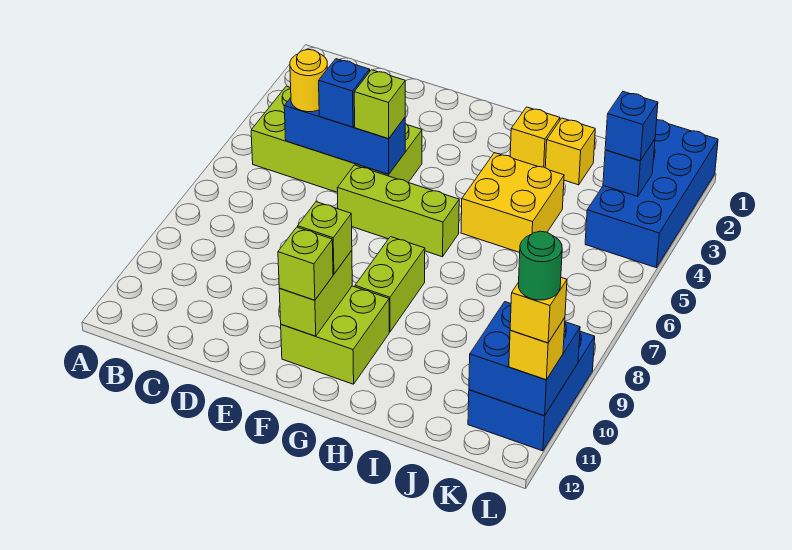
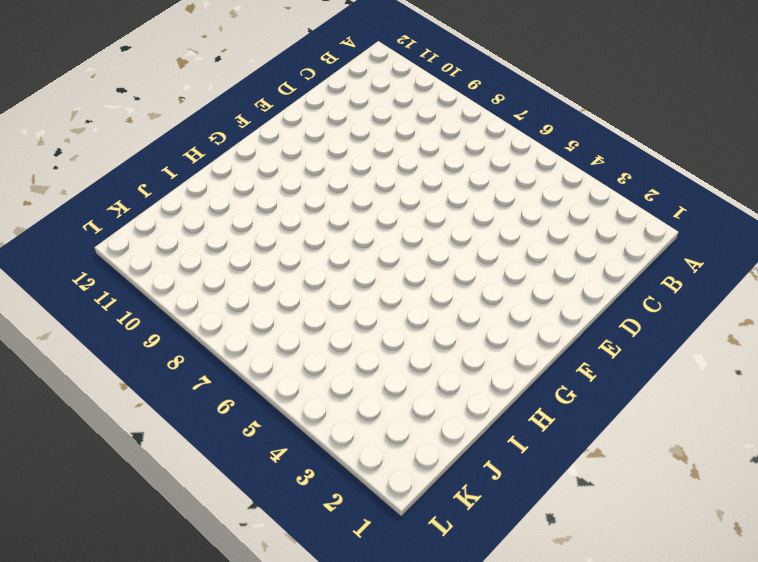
none -> lime 2x4 brick [251,86,422,192]
none -> lime 1x3 brick [337,165,459,257]
none -> lime 2x2 brick [281,286,389,384]

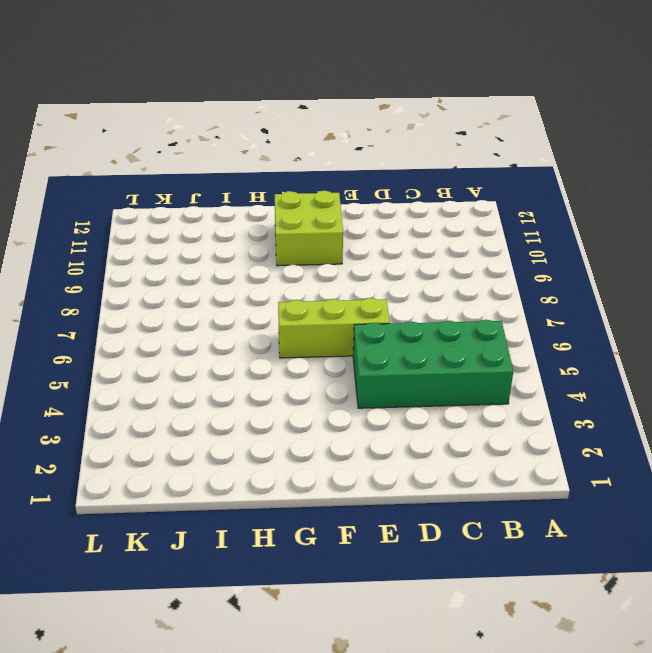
green 2x4 brick [353,320,513,408] -> lime 2x4 brick [251,86,422,192]
none -> lime 1x2 brick [355,237,425,332]
none -> yellow 1x1 brick [510,107,560,167]
none -> yellow 2x2 brick [461,153,564,253]

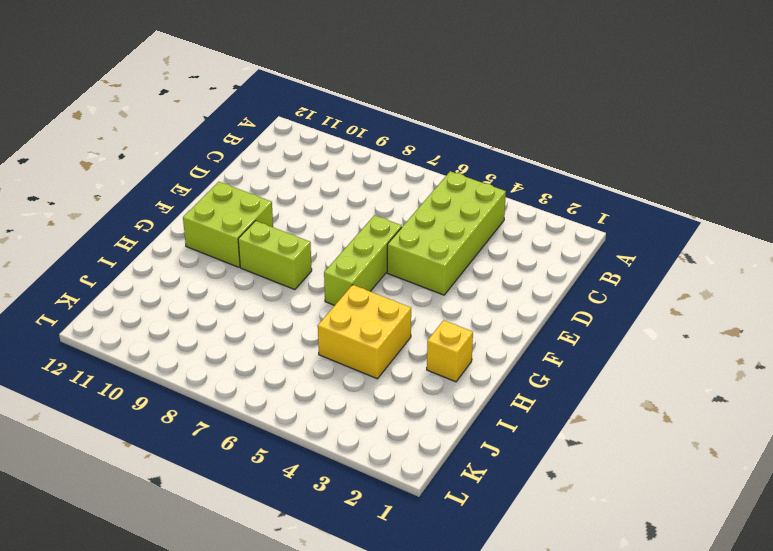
none -> yellow 1x1 brick [545,118,595,185]
none -> blue 2x4 brick [585,120,718,268]
none -> blue 2x3 brick [468,331,595,451]

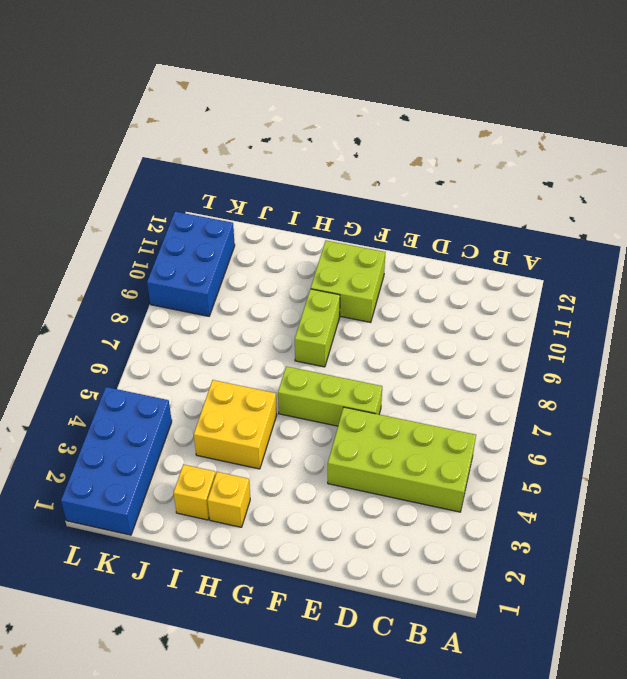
none -> blue 1x3 brick [284,98,405,174]
none -> lime 1x2 brick [279,250,352,336]
none -> blue 1x1 brick [603,139,655,197]

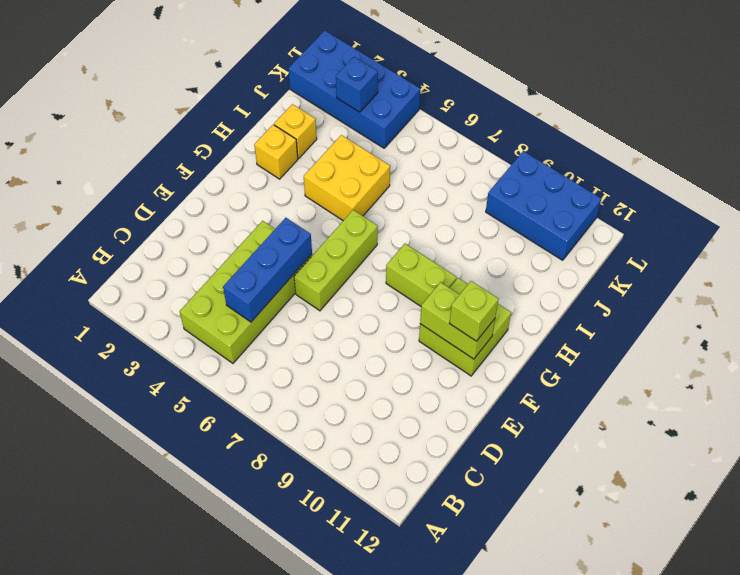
none -> blue 2x2 brick [469,302,580,416]
none -> yellow 1x1 round brick [290,50,327,112]
none -> blue 1x1 brick [319,59,370,127]

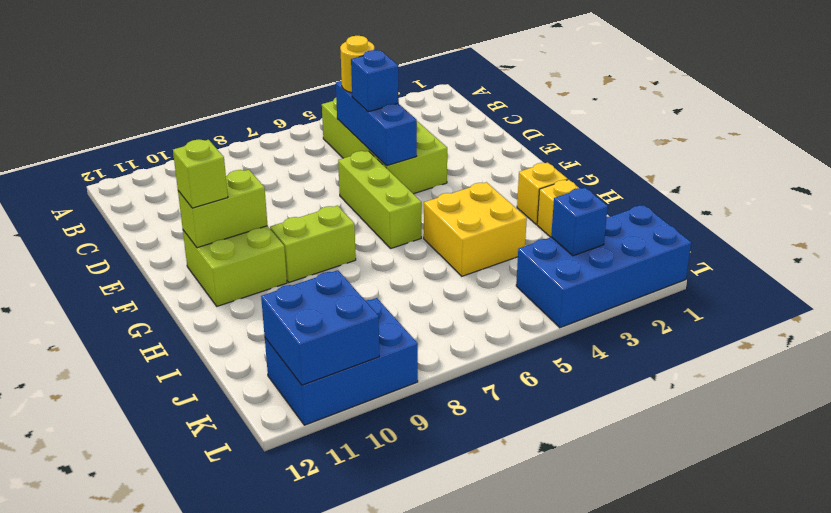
none -> lime 1x1 brick [354,70,405,139]
none -> lime 1x1 brick [298,202,352,274]
none -> blue 1x1 brick [605,92,658,161]

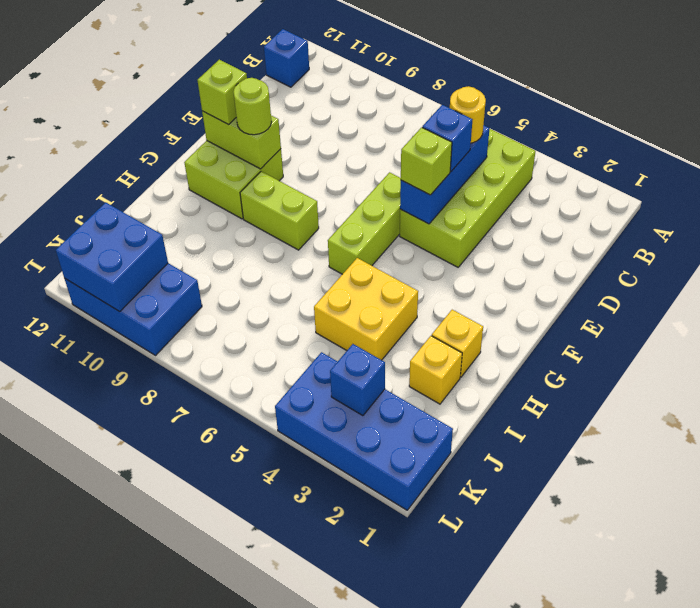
blue 1x1 brick [264,29,309,87] -> blue 1x1 brick moved to [605,92,658,161]
lime 1x1 round brick [233,78,272,135] -> lime 1x1 brick [298,202,352,274]
none -> yellow 1x1 brick [509,318,565,380]
none -> yellow 1x1 brick [510,278,567,343]
none -> green 1x1 round brick [519,231,562,300]

